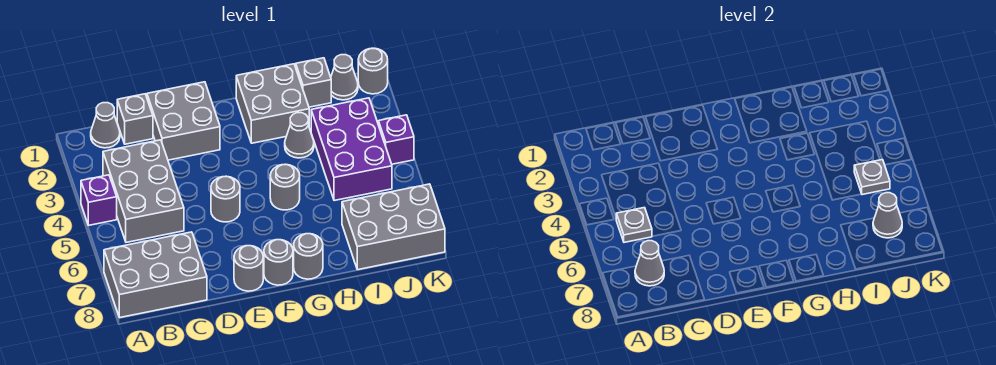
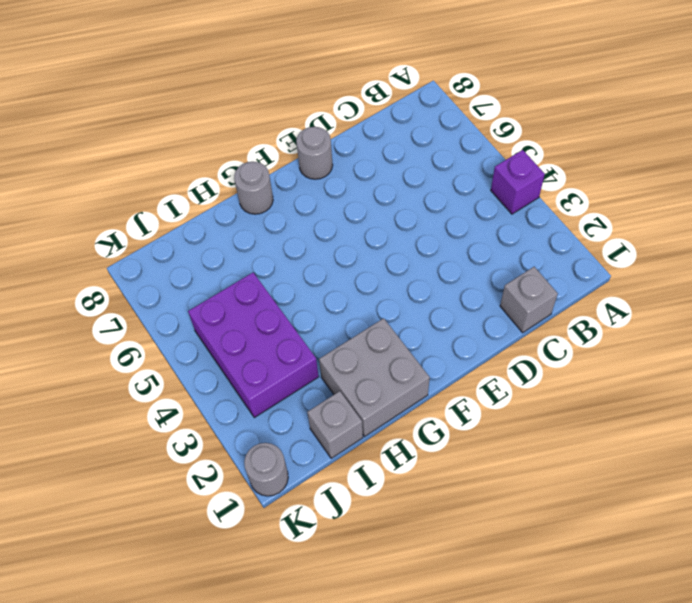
none -> grey 2x3 brick [104,232,207,318]
none -> grey 1x1 cone [91,103,120,148]
none -> grey 2x3 brick [103,140,184,242]

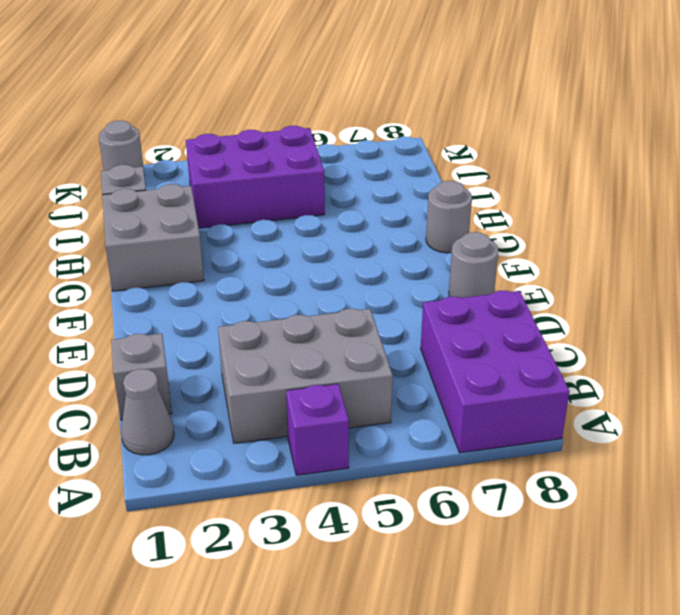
purple 2x3 brick [421,291,570,453] -> grey 2x3 brick [104,232,207,318]
none -> grey 2x2 brick [147,82,220,160]
none -> grey 1x1 round brick [211,176,240,222]
none -> grey 1x1 round brick [264,240,293,285]

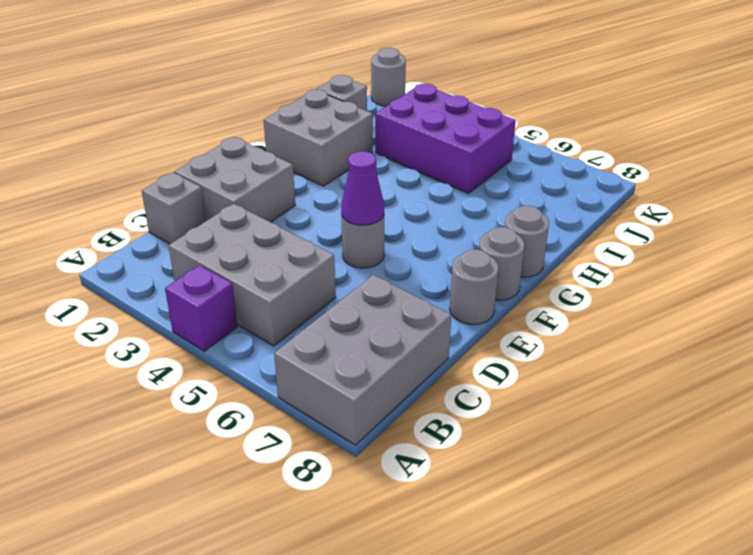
purple 1x1 cone [341,151,384,225] -> none
none -> grey 1x1 cone [91,103,120,148]
none -> grey 1x1 round brick [270,164,300,210]
none -> grey 1x1 cone [285,113,314,158]

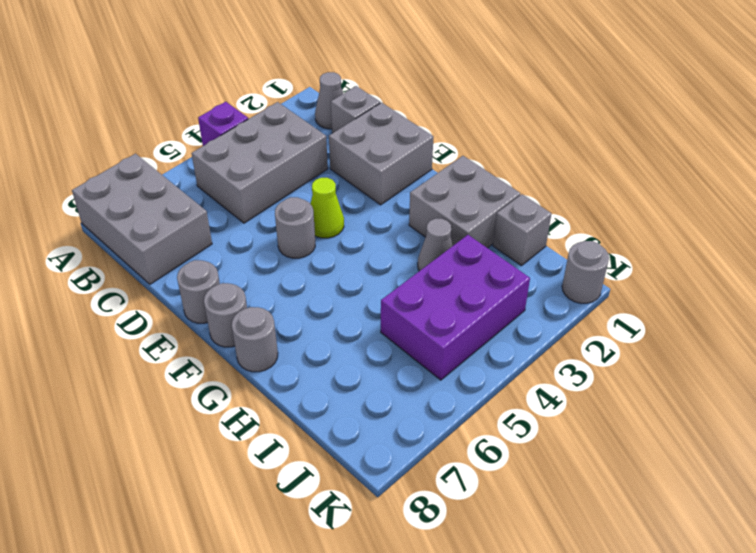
lime 1x1 cone [311,178,344,238] -> none
none -> grey 1x1 round brick [270,164,300,210]
none -> grey 2x3 brick [342,184,445,270]
none -> grey 1x1 cone [331,55,358,100]

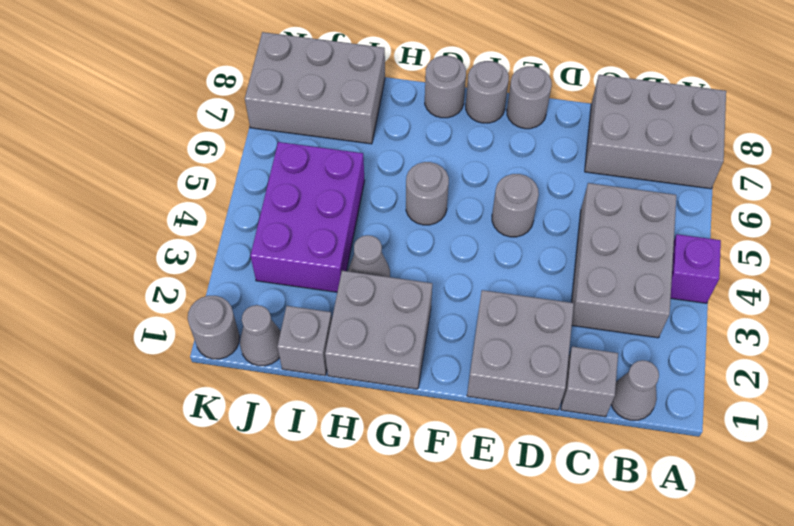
none -> purple 1x1 brick [378,115,414,164]
none -> grey 1x1 plate [616,208,652,242]
none -> grey 1x1 cone [635,241,664,286]

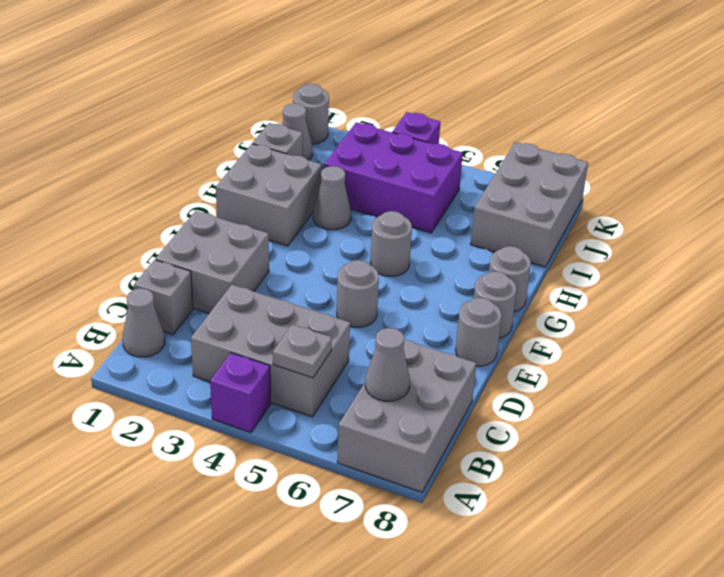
none -> grey 1x1 plate [854,160,890,195]
none -> grey 1x1 cone [873,193,902,238]

